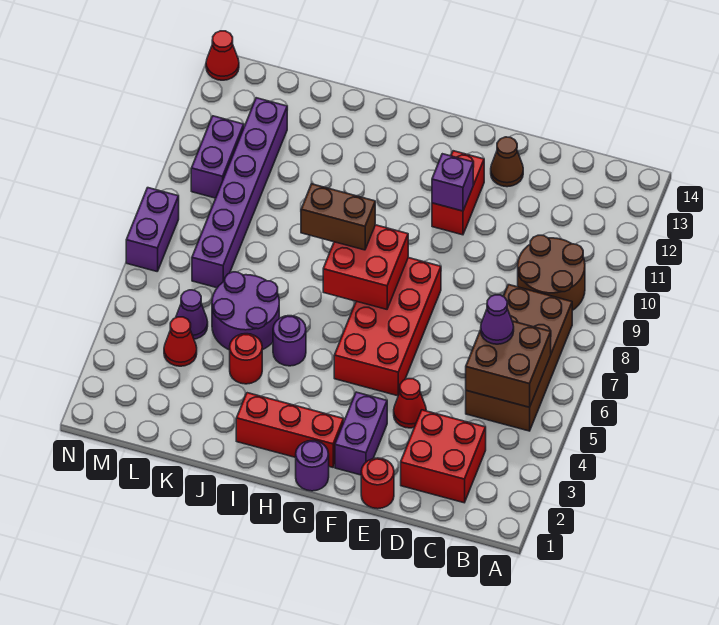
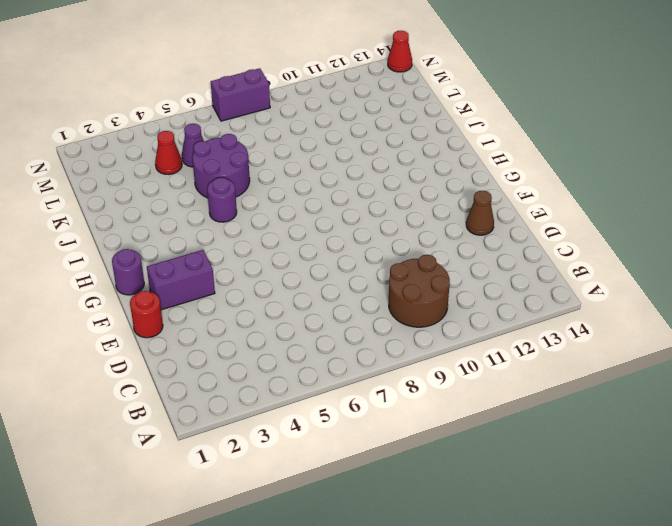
none -> brown 2x4 brick [466,285,572,431]
none -> red 2x2 brick [401,410,486,503]
none -> red 1x1 cone [394,379,426,428]

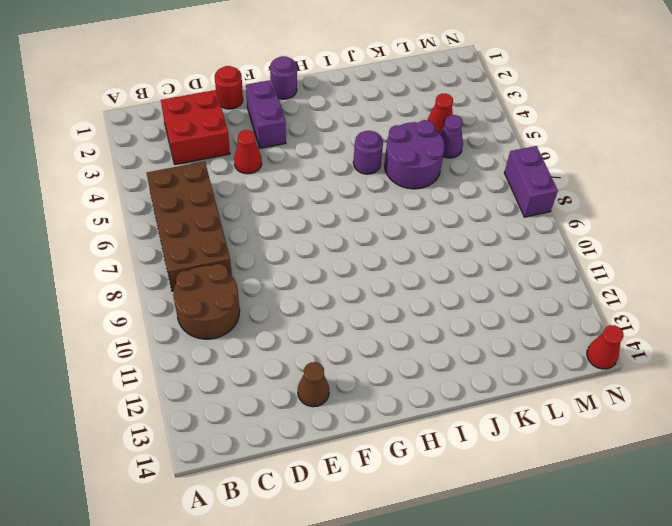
none -> red 2x4 brick [334,258,441,396]
none -> red 1x2 brick [432,151,484,235]
none -> red 1x3 brick [236,393,344,467]

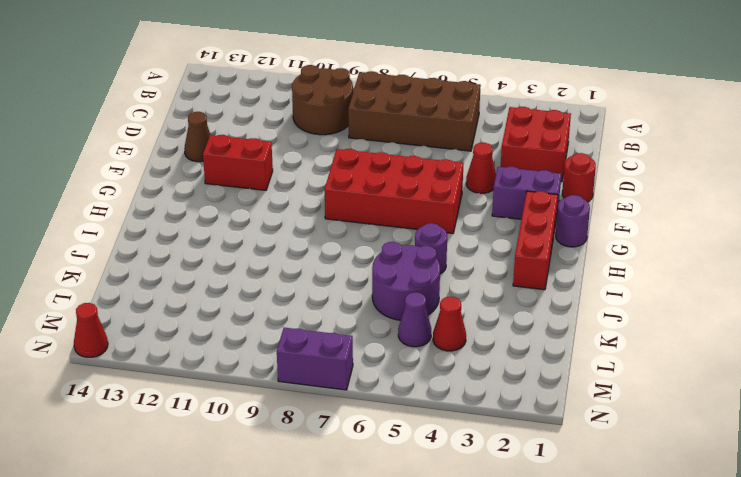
none -> red 1x1 round brick [230,334,262,384]
none -> purple 1x6 brick [192,98,287,288]
none -> purple 1x2 brick [191,116,244,198]

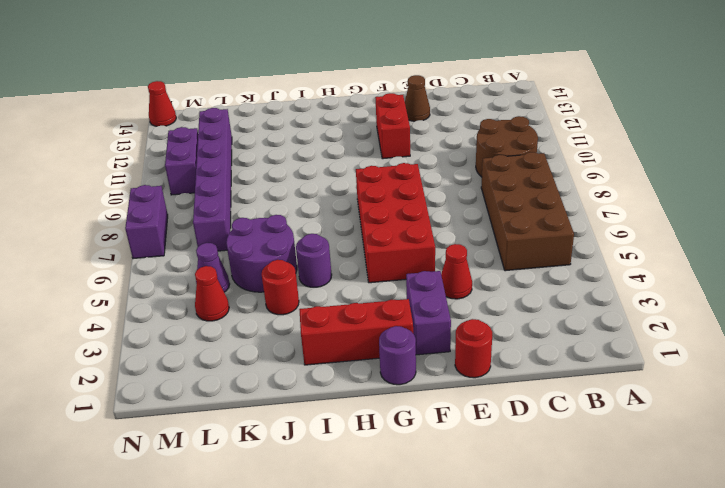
none -> red 2x2 brick [401,410,486,503]
none -> brown 2x2 brick [466,321,551,407]
none -> purple 1x1 brick [432,154,473,211]

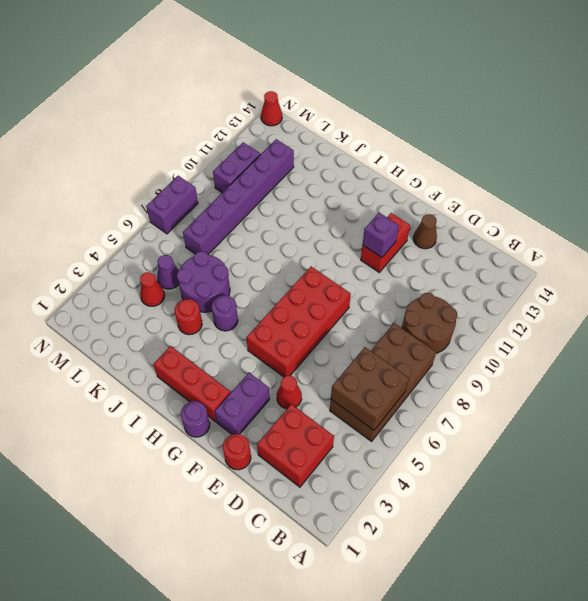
none -> red 2x2 brick [323,225,408,309]
none -> purple 1x1 cone [481,295,514,344]
none -> brown 1x2 brick [301,184,375,250]

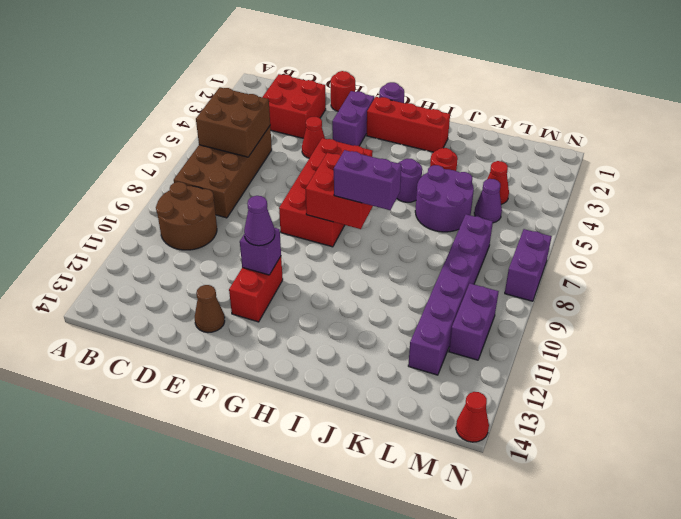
purple 1x1 cone [244,196,275,246] -> purple 1x1 cone moved to [481,295,514,344]
purple 1x2 brick [334,150,401,210] -> brown 1x2 brick [301,184,375,250]

